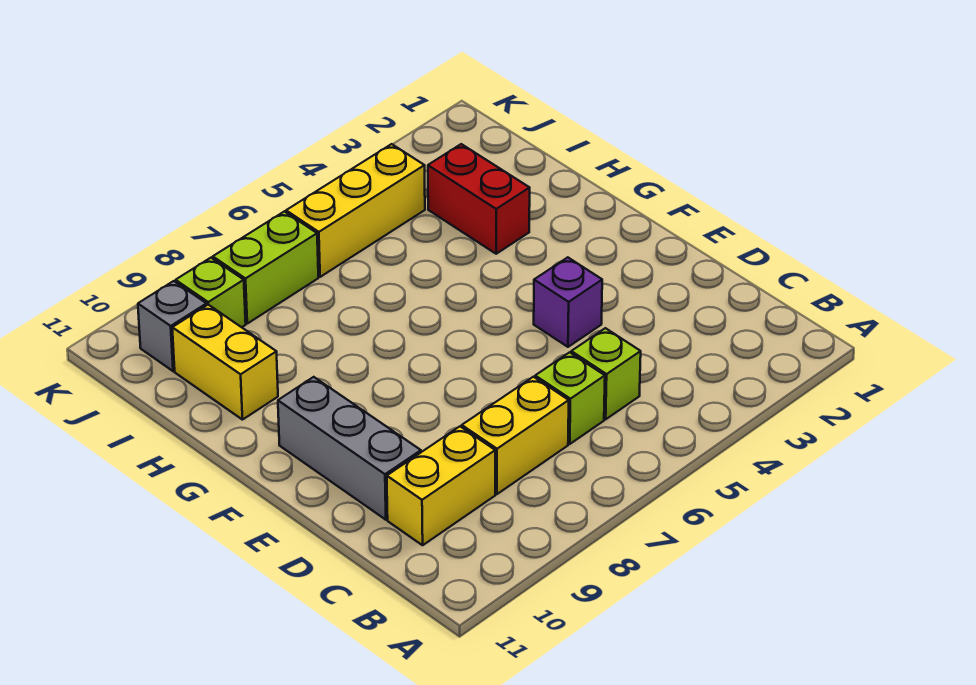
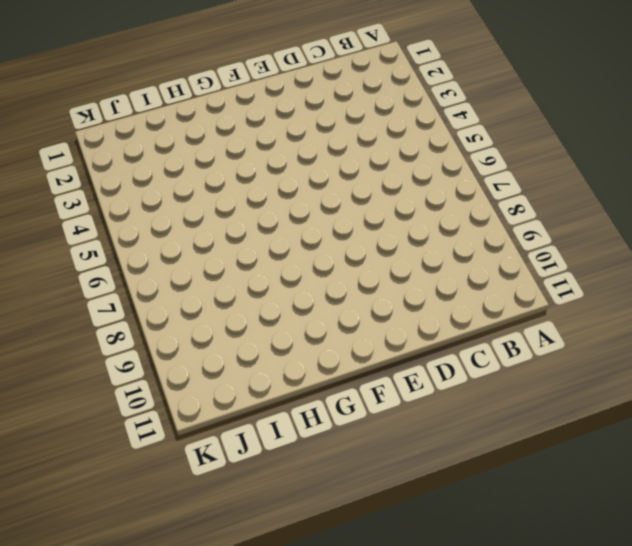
none -> lime 1x1 brick [571,328,641,419]
none -> lime 1x1 brick [535,352,605,444]
none -> yellow 1x2 brick [462,377,569,494]

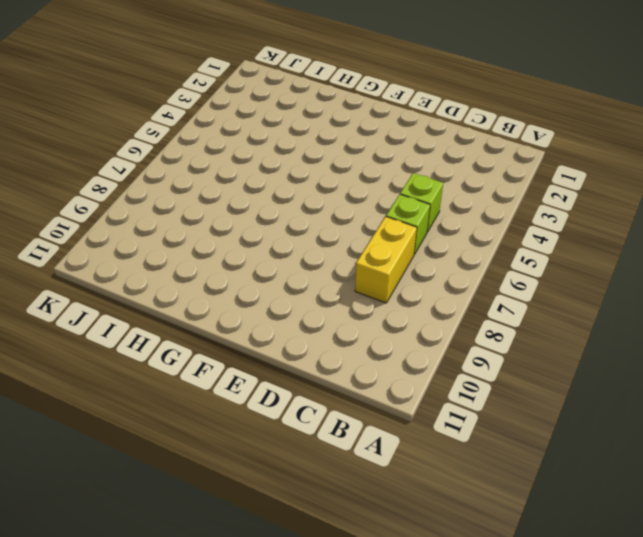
none -> yellow 1x2 brick [387,427,495,545]
none -> grey 1x3 brick [278,377,421,520]
none -> purple 1x1 brick [534,257,602,347]

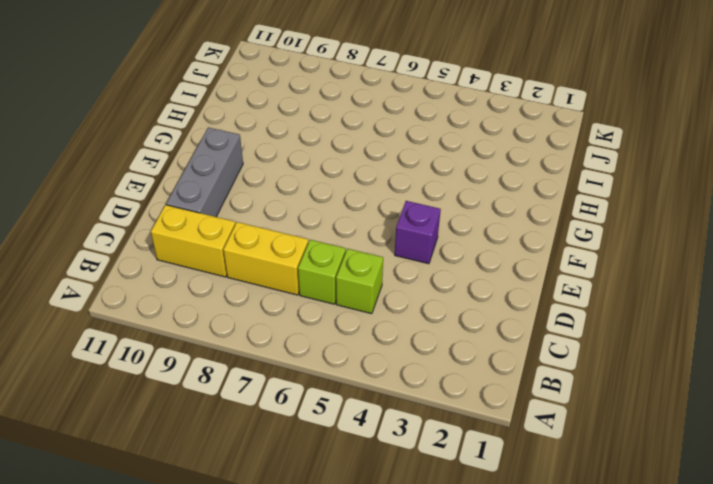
none -> red 1x2 brick [428,144,530,254]
none -> yellow 1x2 brick [172,305,278,420]
none -> yellow 1x3 brick [286,144,425,277]

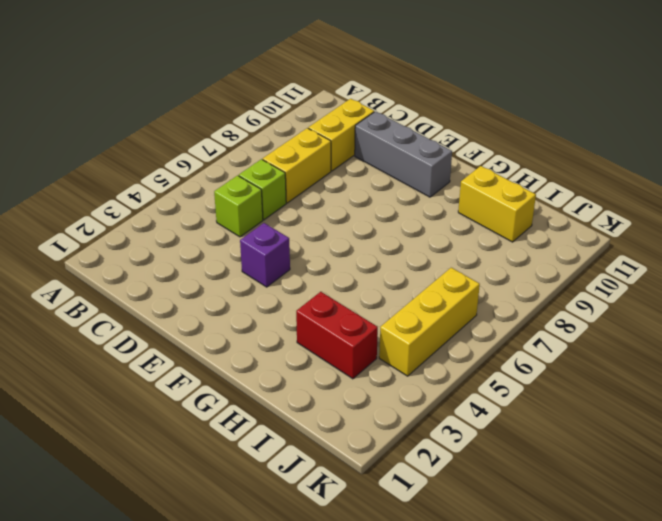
none -> lime 1x2 brick [213,211,318,323]
none -> lime 1x1 brick [176,258,246,327]
none -> grey 1x1 brick [138,281,207,371]

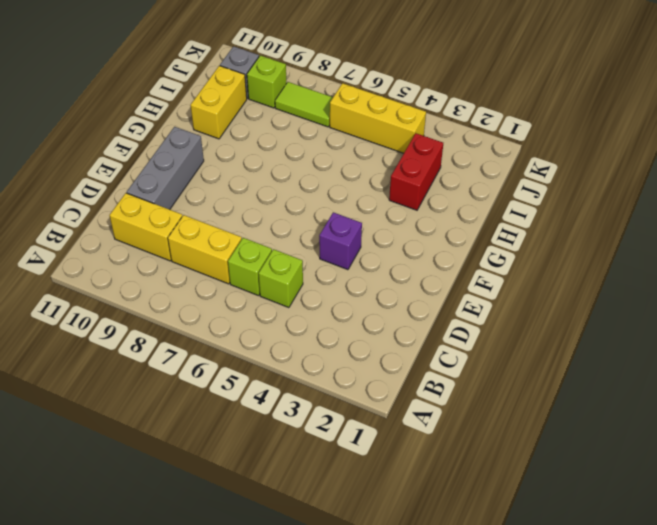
lime 1x2 tile [275,82,333,127] -> lime 1x2 brick [213,211,318,323]

